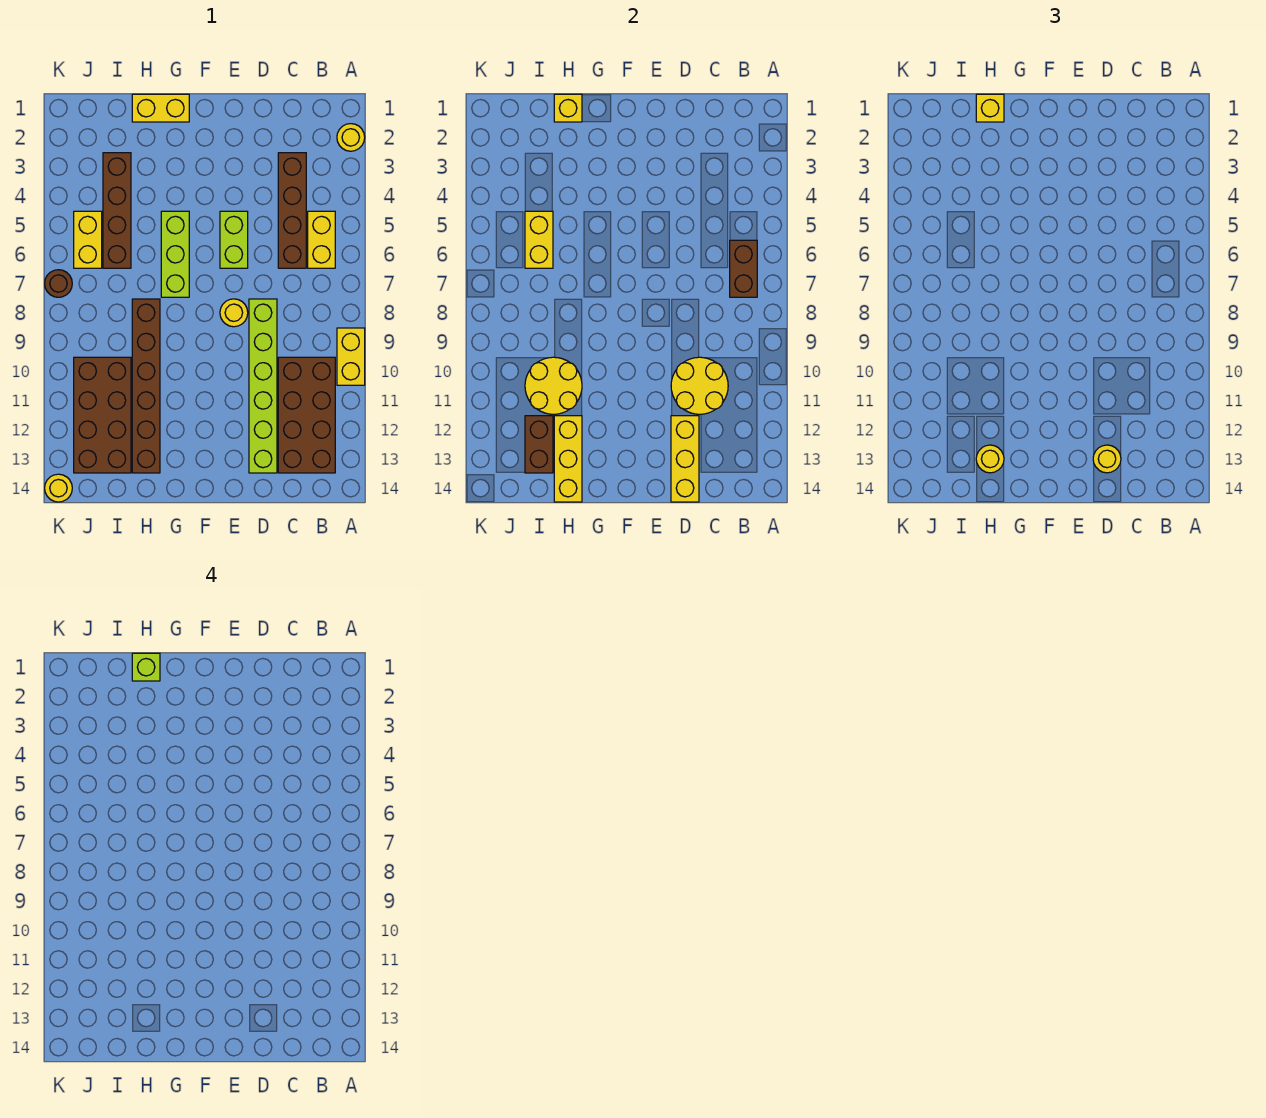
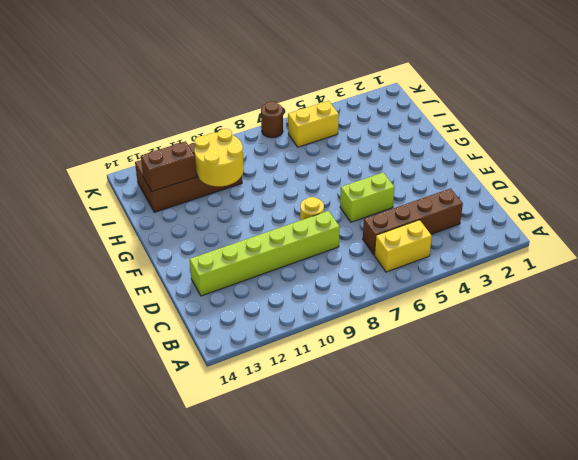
none -> yellow 1x1 round brick [337,124,365,151]
none -> yellow 1x2 brick [337,328,365,385]
none -> brown 2x4 brick [278,357,335,473]

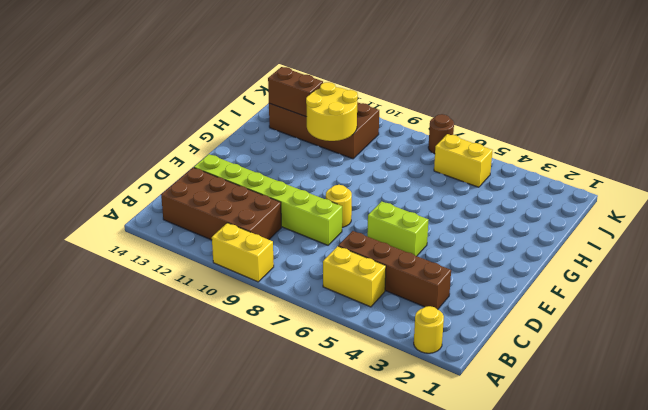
none -> yellow 1x2 brick [132,94,189,122]
none -> lime 1x3 brick [161,211,189,297]
none -> brown 1x6 brick [132,299,160,473]

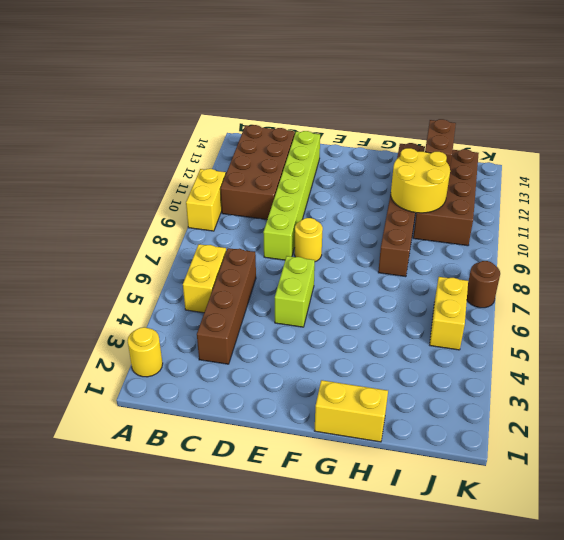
none -> lime 1x3 brick [161,211,189,297]
none -> brown 1x4 brick [103,153,131,268]
none -> yellow 1x1 round brick [45,474,72,502]

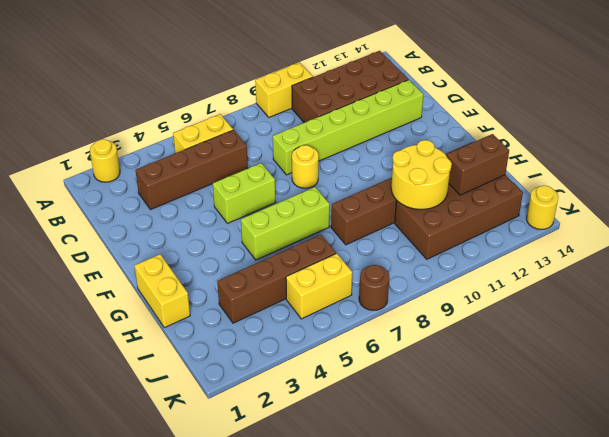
none -> brown 1x2 brick [730,240,757,297]
none -> yellow 2x2 round brick [671,357,728,414]
none -> yellow 1x3 brick [671,416,699,502]

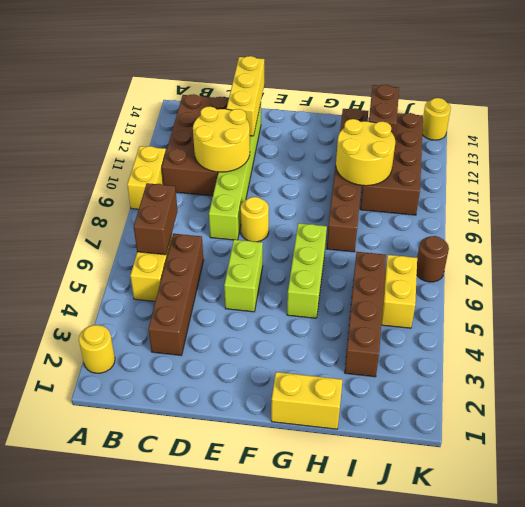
none -> yellow 1x1 brick [554,94,582,122]
none -> yellow 1x3 brick [554,416,582,502]
none -> yellow 1x2 brick [525,211,553,268]

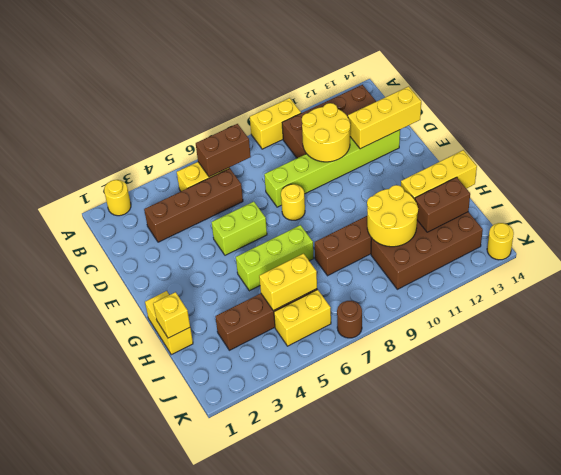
none -> yellow 1x1 round brick [1093,445,1121,473]
none -> yellow 1x1 brick [976,94,1004,122]
none -> yellow 1x1 round brick [976,445,1004,473]

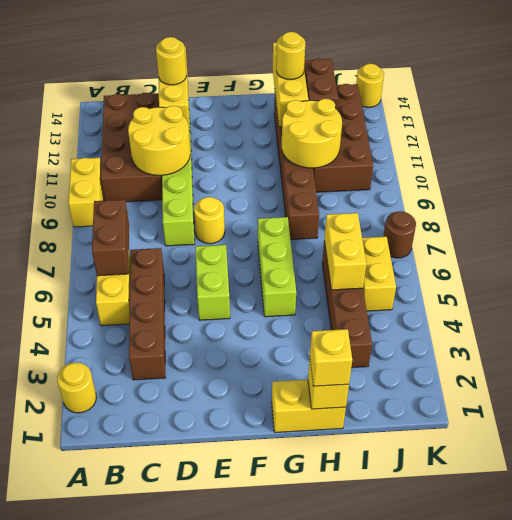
none -> lime 1x1 brick [132,653,160,681]

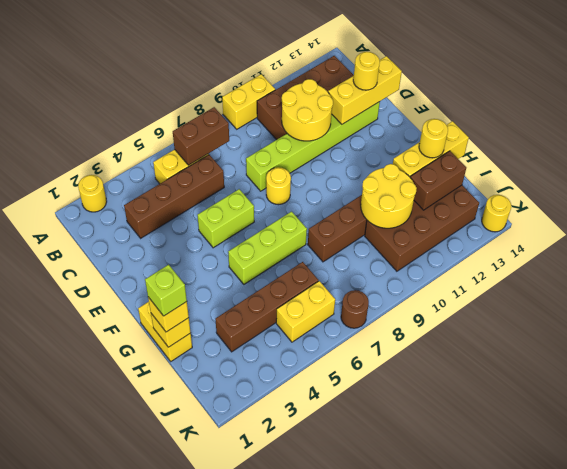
none -> yellow 1x2 brick [525,211,553,268]

